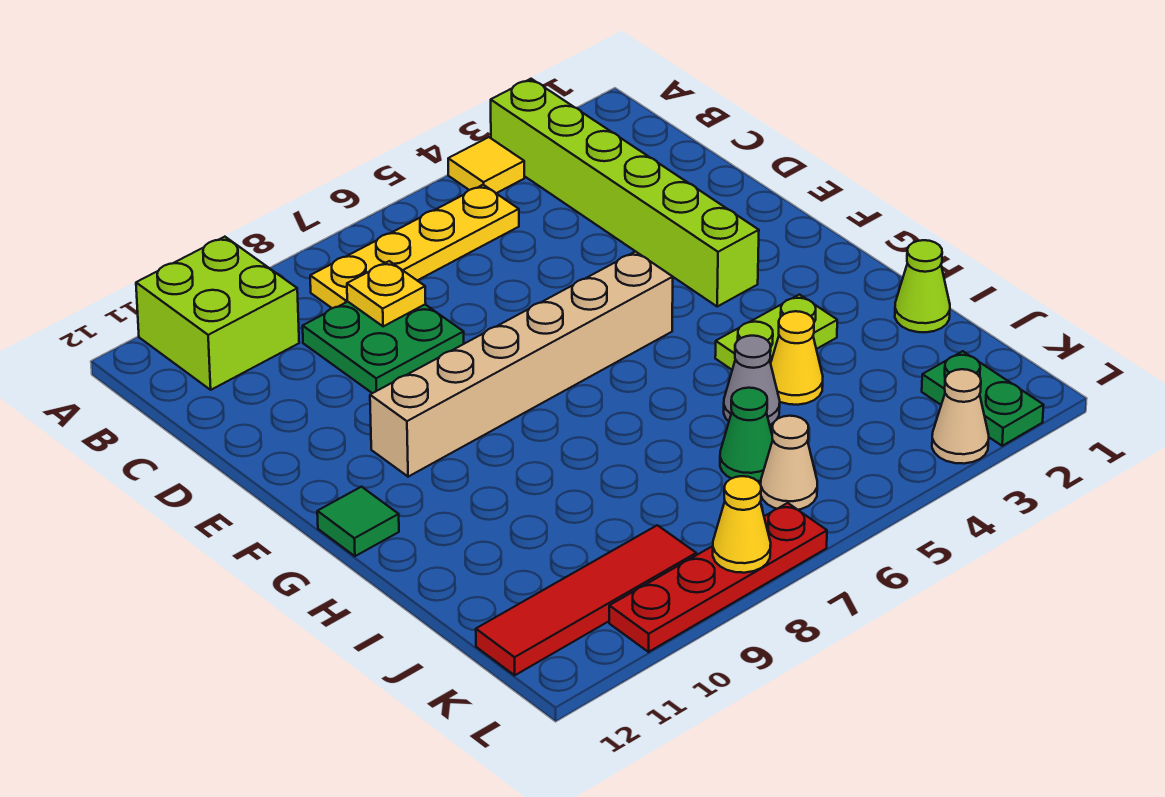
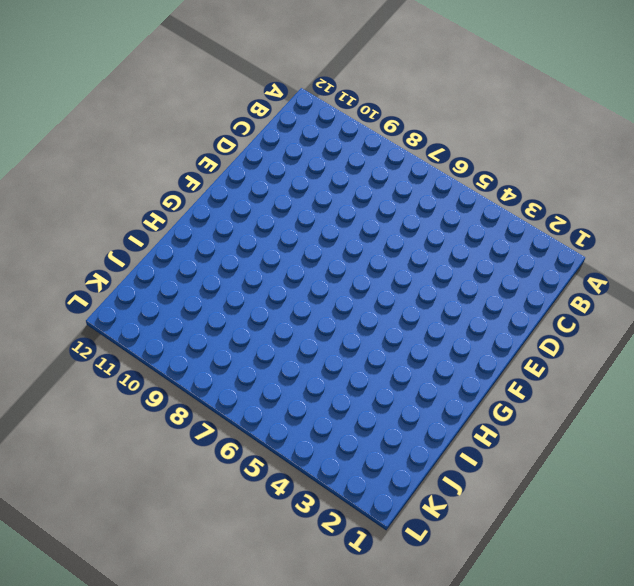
none -> lime 1x6 brick [491,79,759,306]
none -> yellow 1x1 tile [448,137,524,193]
none -> lime 2x2 brick [136,237,299,390]

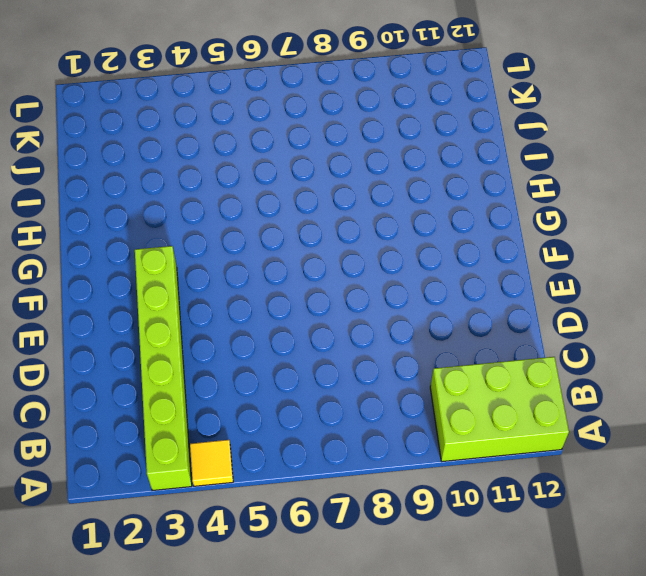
lime 2x3 brick [430,357,569,462] -> lime 2x2 brick [136,237,299,390]
none -> yellow 1x4 plate [310,185,519,308]
none -> green 2x2 plate [303,302,464,393]
none -> tan 1x6 brick [370,251,673,477]

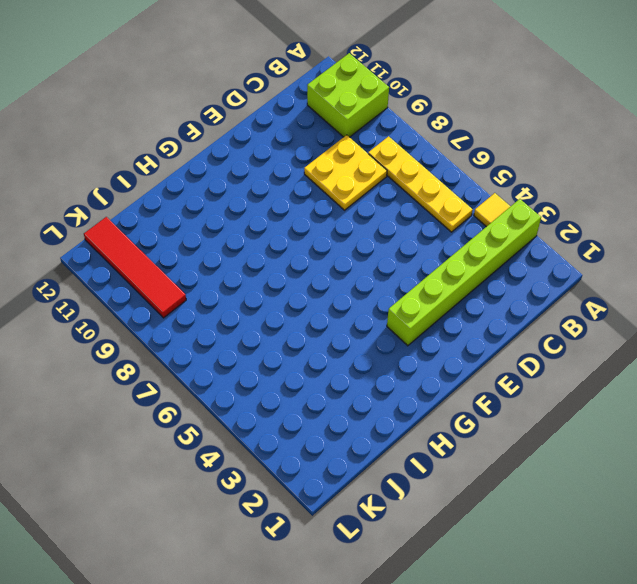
yellow 2x2 plate [304,135,387,210] -> green 2x2 plate [303,302,464,393]
none -> tan 1x6 brick [370,251,673,477]
none -> green 1x1 tile [317,487,399,556]
none -> lime 1x2 plate [715,295,837,370]

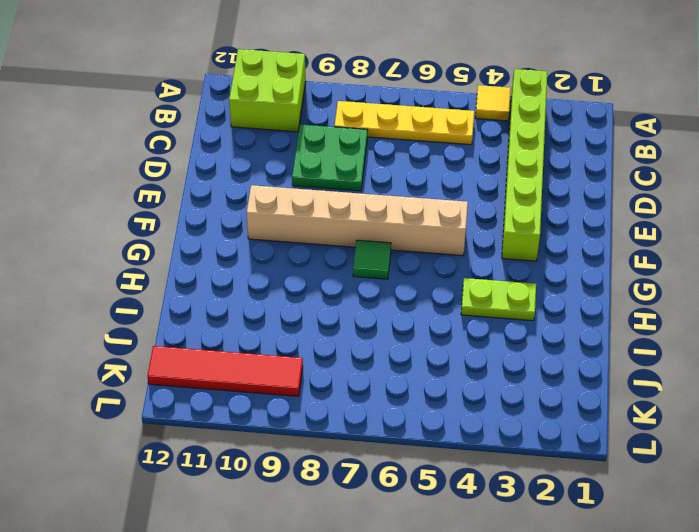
green 1x1 tile [353,240,391,279] -> green 1x1 tile moved to [317,487,399,556]
none -> lime 1x1 cone [895,240,950,332]
none -> yellow 1x1 cone [771,311,823,405]
none -> grey 1x1 cone [724,336,780,425]

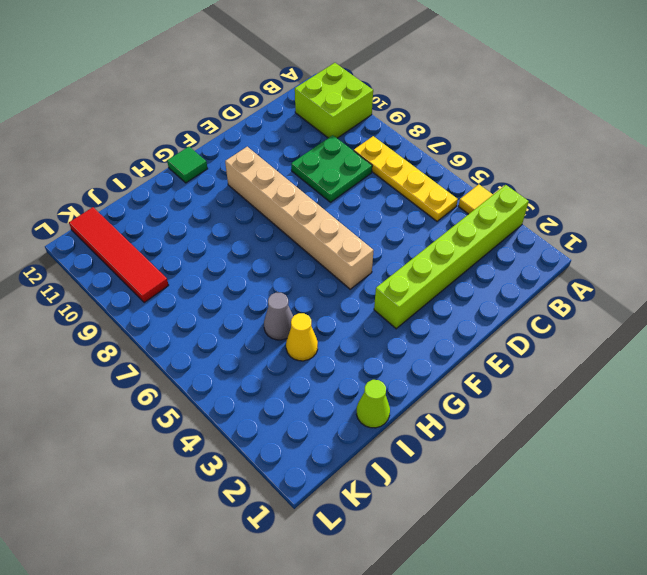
none -> lime 1x2 plate [715,295,837,370]
none -> green 1x1 cone [720,388,773,481]
none -> green 1x2 plate [922,351,1044,446]

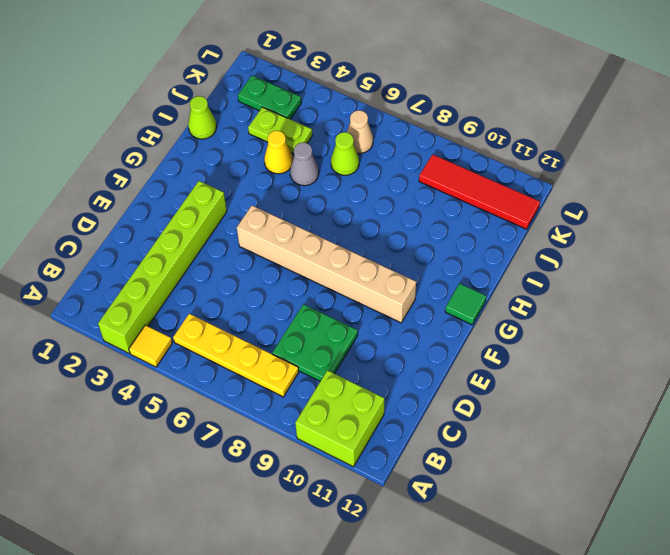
lime 1x2 plate [248,107,312,154] -> lime 1x2 plate moved to [715,295,837,370]
lime 1x1 cone [331,132,359,175] -> green 1x1 cone [720,388,773,481]
green 1x2 plate [238,75,301,119] -> green 1x2 plate turned to [922,351,1044,446]
none -> tan 1x1 cone [932,369,989,464]
none -> red 1x4 plate [609,503,827,652]
none -> yellow 1x1 plate [347,261,426,327]

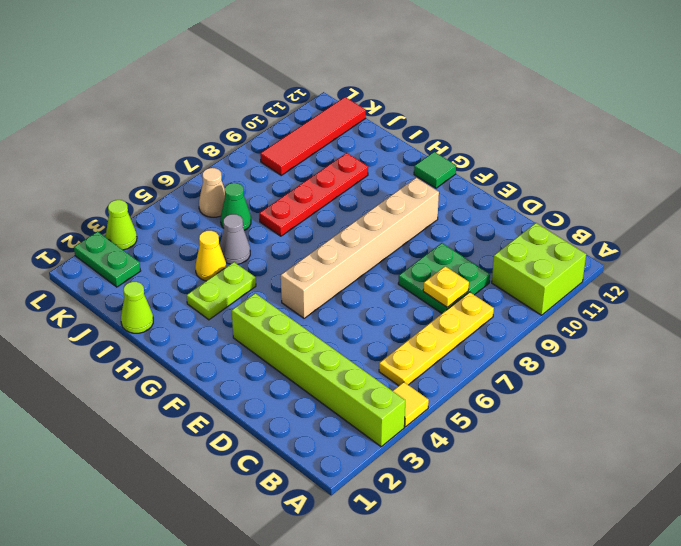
red 1x4 plate [259,153,368,236] -> red 1x4 plate moved to [609,503,827,652]
lime 1x1 cone [106,200,137,250] -> tan 1x1 cone [932,369,989,464]
none -> yellow 1x1 cone [713,476,771,573]

